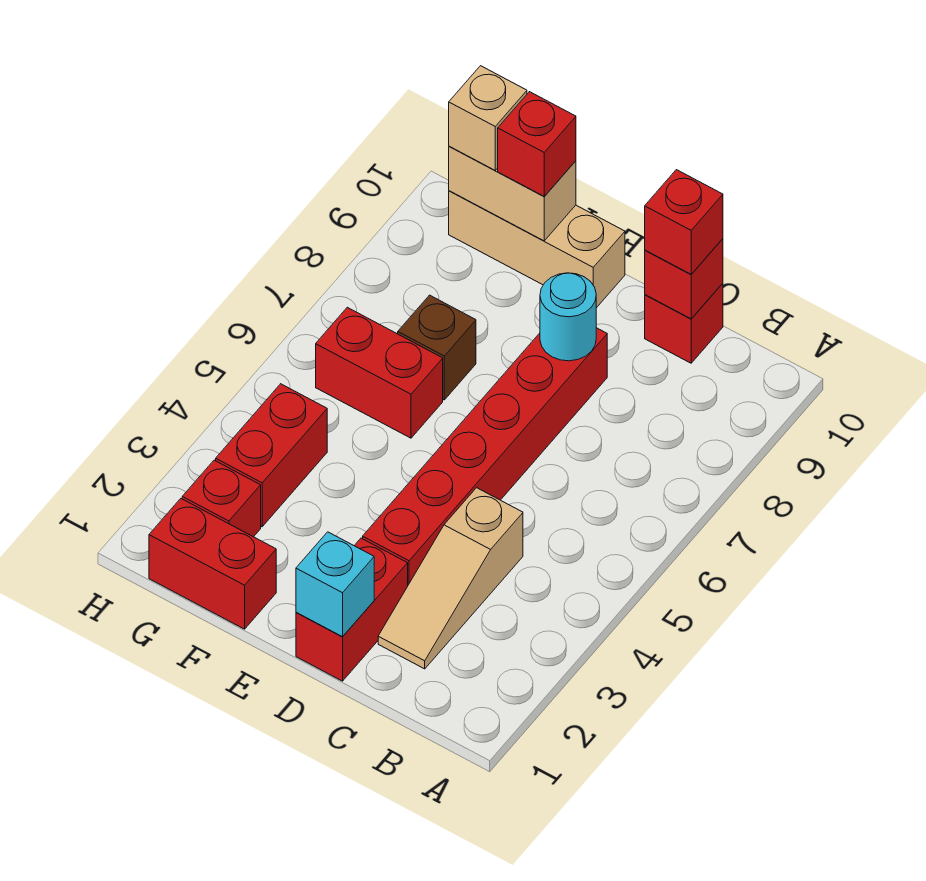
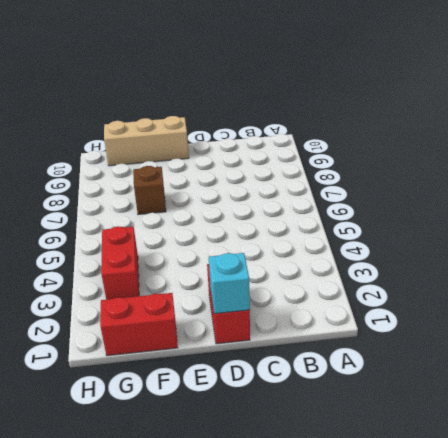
none -> tan 1x3 slope [378,488,523,669]
none -> red 1x1 brick [645,283,723,363]
none -> red 1x6 brick [363,328,607,585]

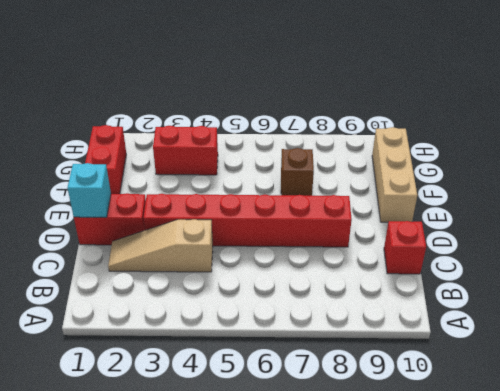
none -> red 1x2 brick [316,307,443,438]
none -> red 1x1 brick [182,460,261,537]
none -> red 1x1 brick [645,239,723,319]

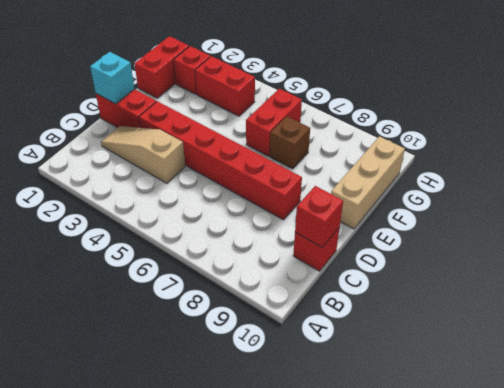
none -> cyan 1x1 round brick [540,273,596,361]
none -> tan 1x2 brick [449,147,576,241]
none -> red 1x1 brick [645,170,723,274]

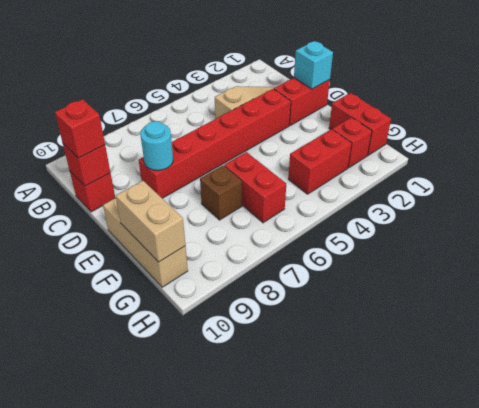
none -> red 1x1 brick [498,92,576,196]
none -> tan 1x1 brick [449,66,527,170]

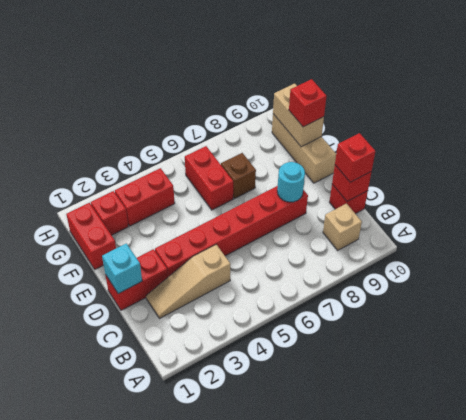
tan 1x1 brick [323,203,362,250] -> tan 1x1 brick moved to [449,66,527,170]

